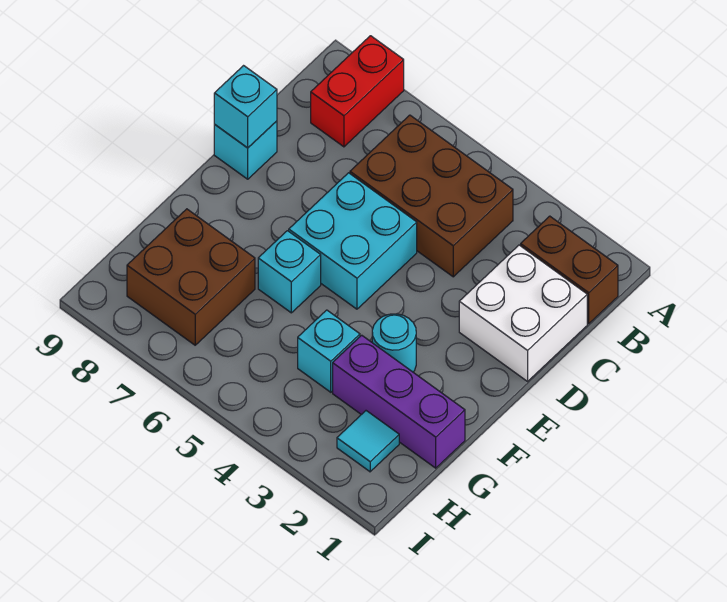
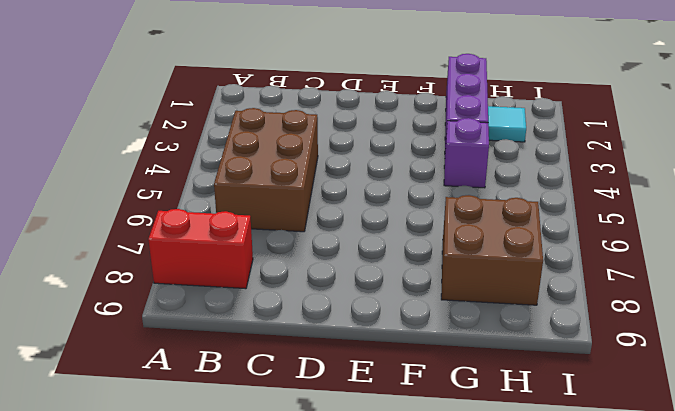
purple 1x1 brick [444,118,489,188] -> cyan 1x1 brick [298,310,360,392]
none -> brown 1x2 brick [521,216,618,324]
none -> white 2x2 brick [459,245,587,381]
none -> cyan 2x2 brick [289,173,417,309]

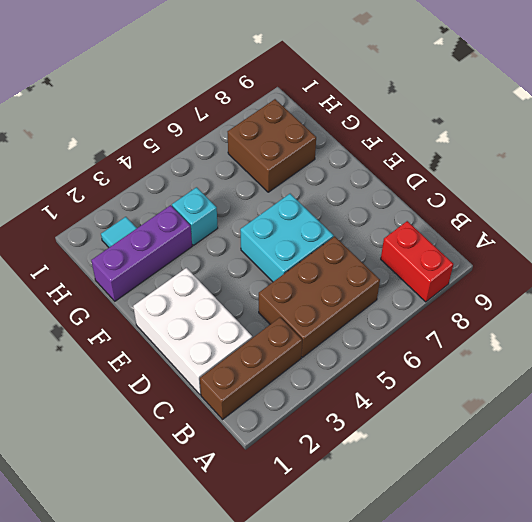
brown 1x3 brick [200,317,302,419] -> brown 1x2 brick [521,216,618,324]
white 2x3 brick [133,268,252,395] -> white 2x2 brick [459,245,587,381]
none -> cyan 1x1 brick [214,121,277,179]
none -> cyan 1x1 round brick [372,314,416,372]
none -> cyan 1x1 brick [258,231,321,313]

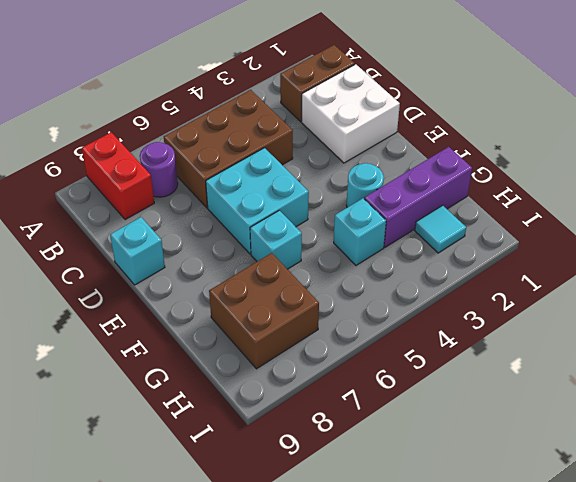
purple 1x1 round brick [140,142,178,197] -> none
none -> cyan 1x1 brick [214,66,277,148]

